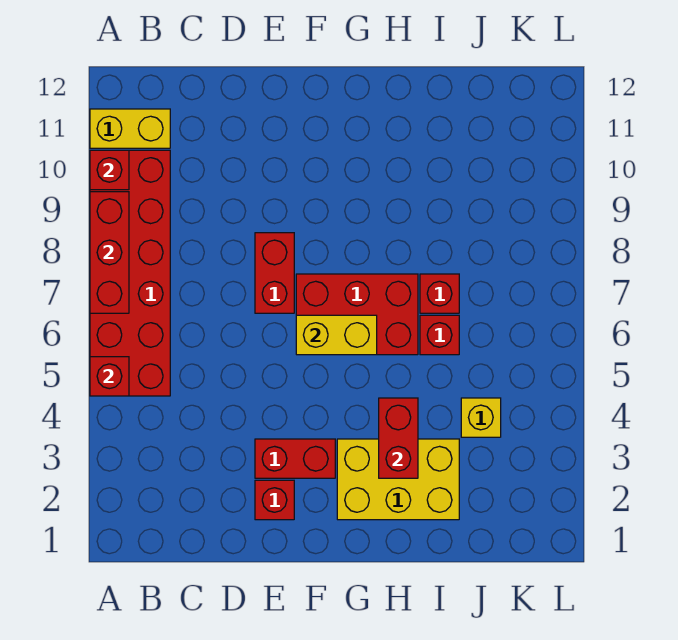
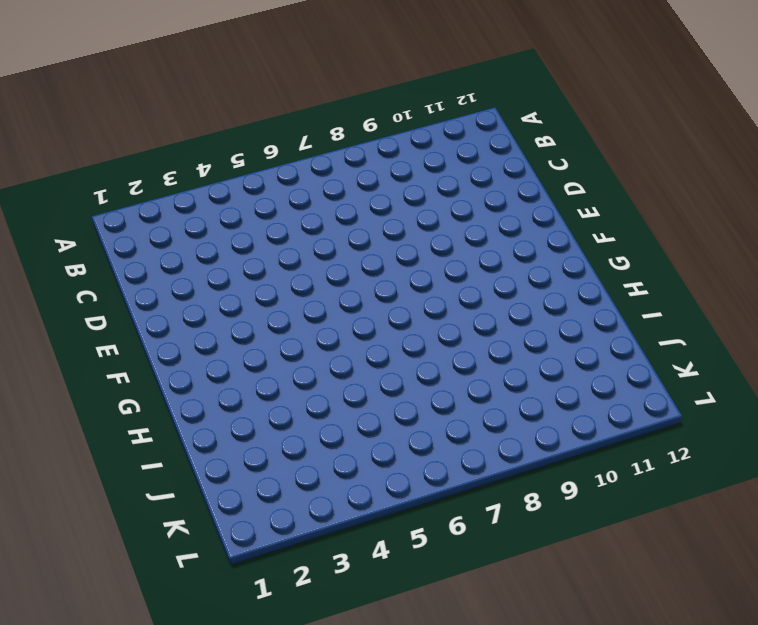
none -> red 2x6 brick [90,150,170,396]
none -> yellow 1x2 brick [90,109,170,148]
none -> red 1x1 brick [255,480,294,520]

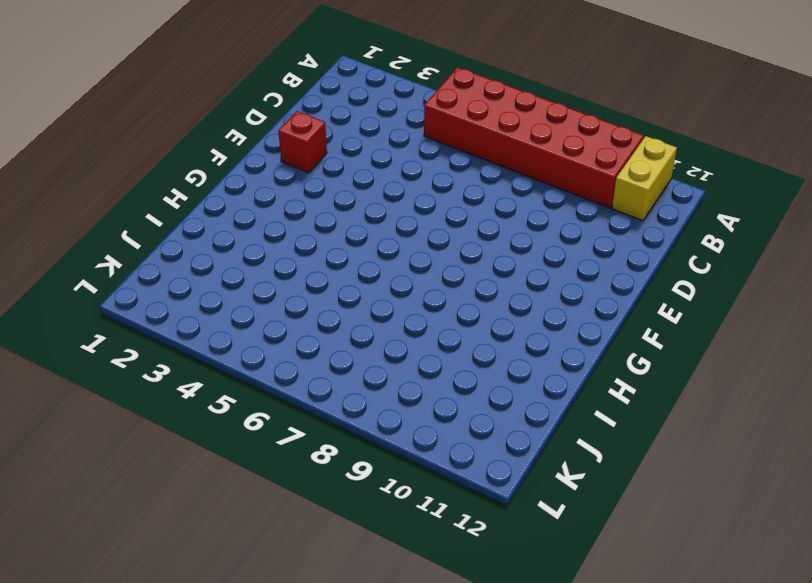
none -> red 1x2 brick [255,439,335,478]
none -> red 1x2 brick [255,233,294,313]
none -> red 2x3 brick [296,274,418,355]

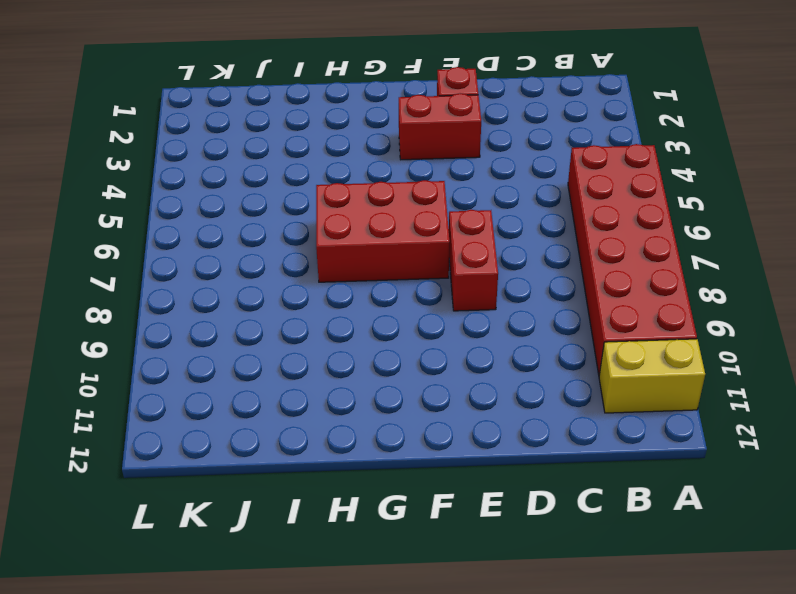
none -> yellow 2x3 brick [337,439,459,520]
none -> red 1x1 brick [420,315,459,355]
none -> red 1x1 brick [420,274,459,313]

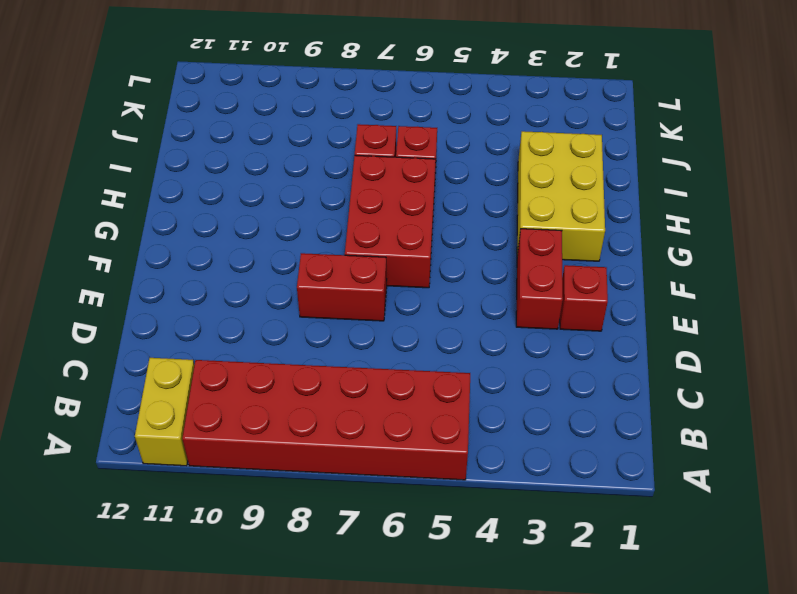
none -> yellow 1x1 brick [461,398,501,437]
none -> red 1x1 brick [90,357,129,396]
none -> red 1x3 brick [90,192,129,313]

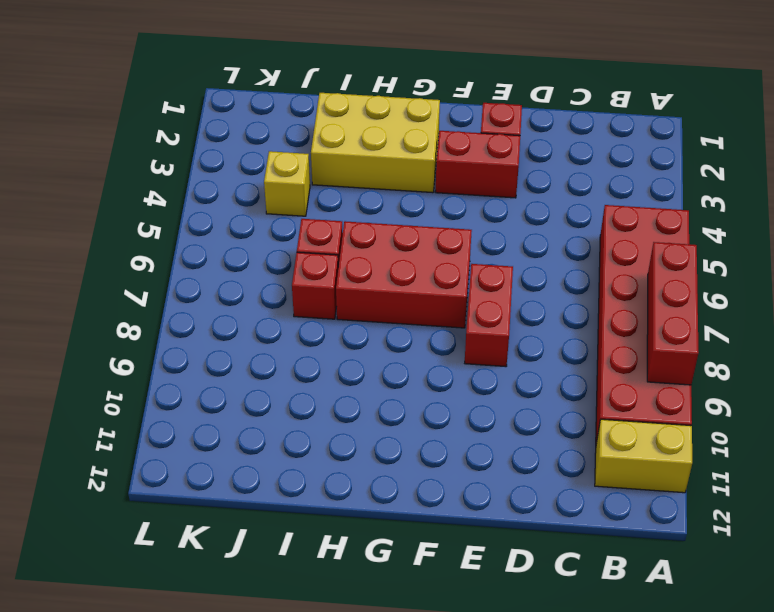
none -> red 1x1 brick [90,357,129,396]
none -> red 1x1 brick [90,150,129,190]
none -> yellow 1x2 brick [296,315,377,355]

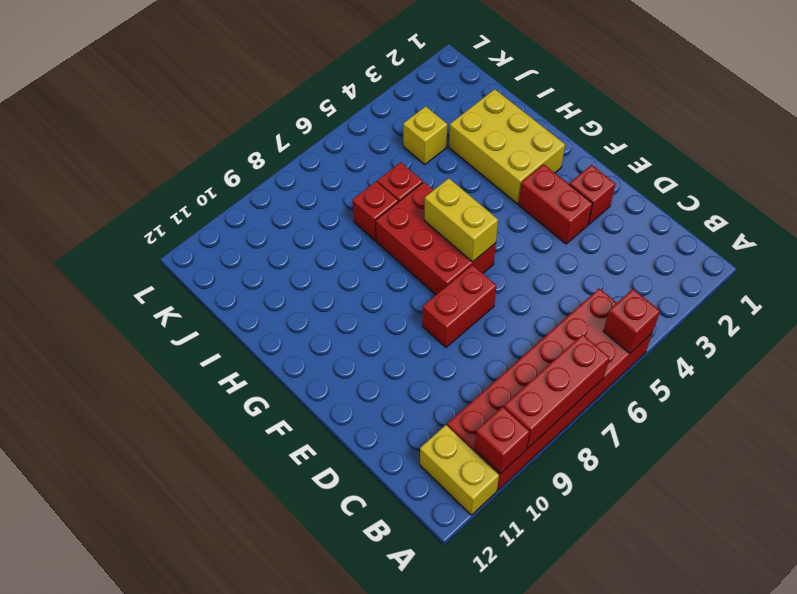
none -> red 1x2 brick [379,398,418,478]

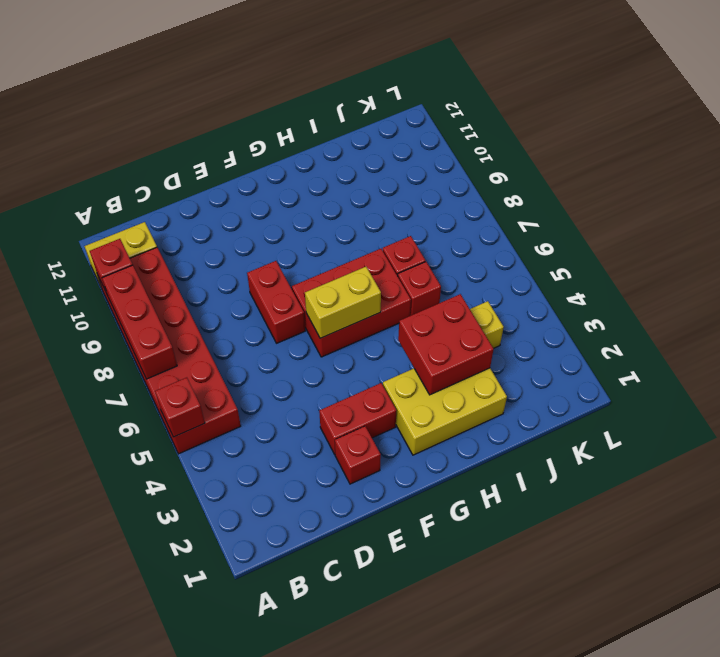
red 2x2 brick [398,294,494,395] -> red 1x2 brick [379,398,418,478]

